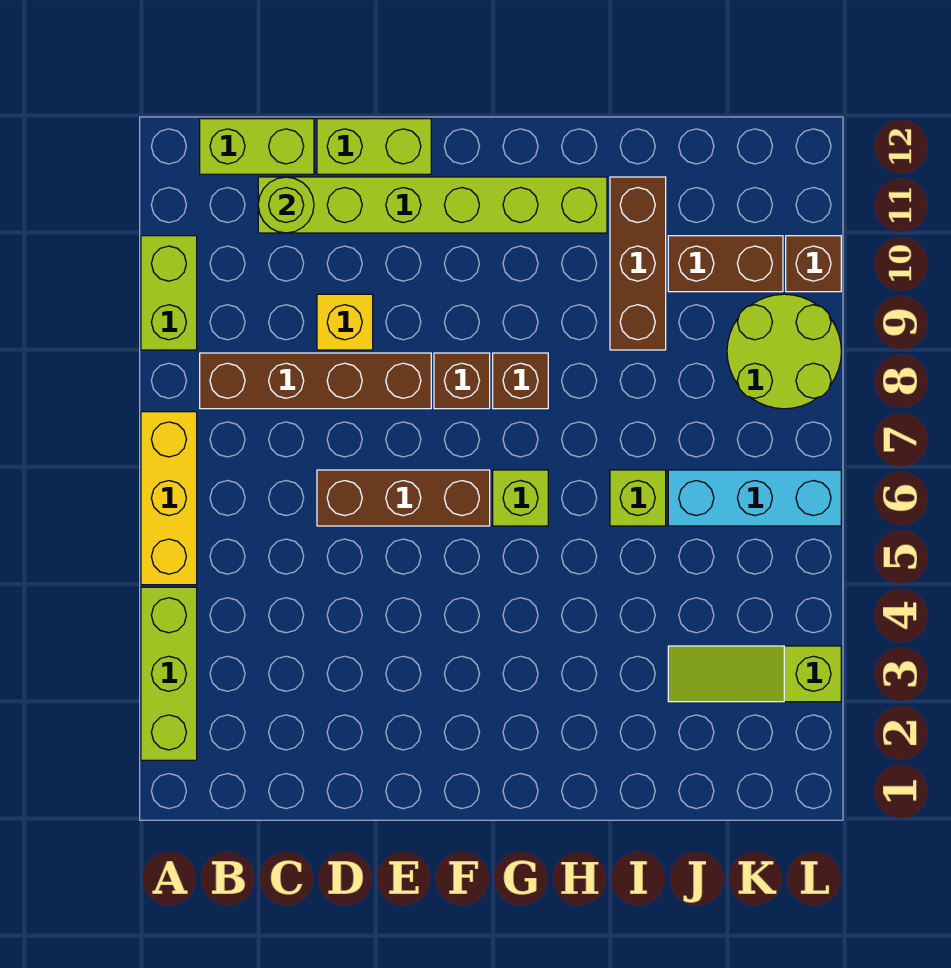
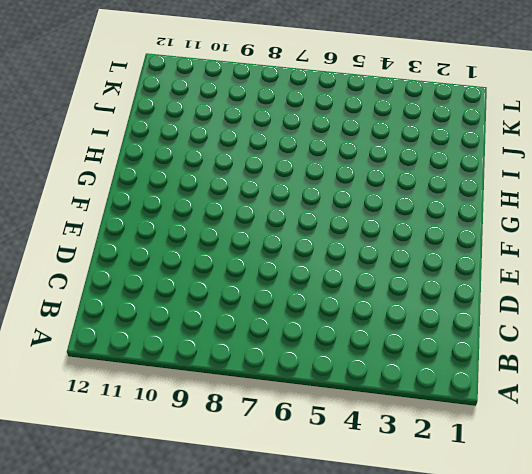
none -> lime 1x3 brick [141,587,197,760]
none -> yellow 1x3 brick [141,412,197,585]
none -> lime 1x2 brick [141,236,197,350]

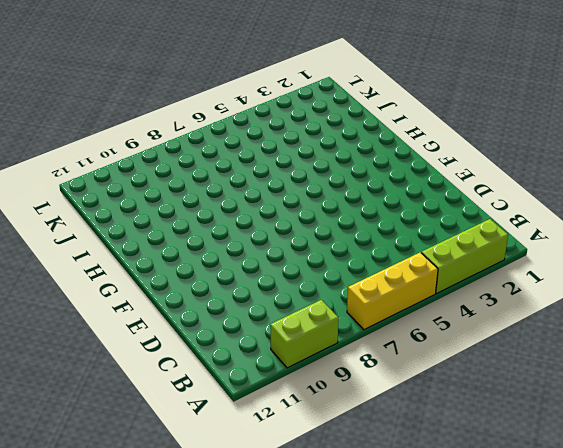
none -> brown 1x4 brick [200,353,431,409]
none -> lime 1x2 brick [200,119,314,174]
none -> lime 1x6 brick [258,177,607,233]

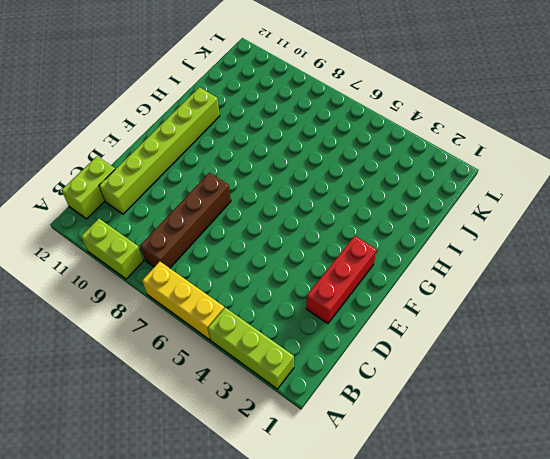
red 1x3 brick [306,236,377,323] -> none
none -> brown 1x3 brick [317,470,490,526]
none -> yellow 1x1 brick [317,294,373,350]
none -> lime 1x2 brick [317,119,431,174]

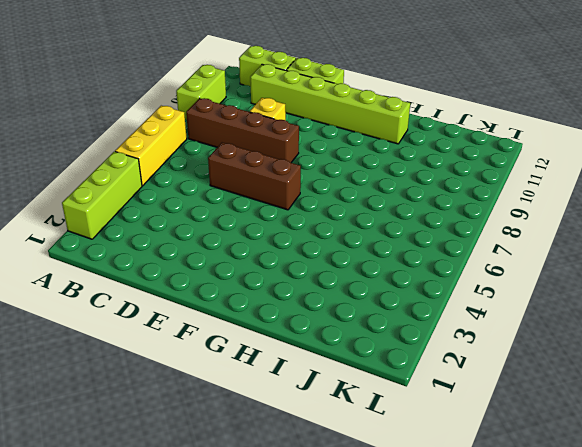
none -> brown 1x1 brick [434,353,490,409]
none -> lime 1x1 brick [493,470,548,526]
none -> brown 1x1 brick [493,353,548,409]

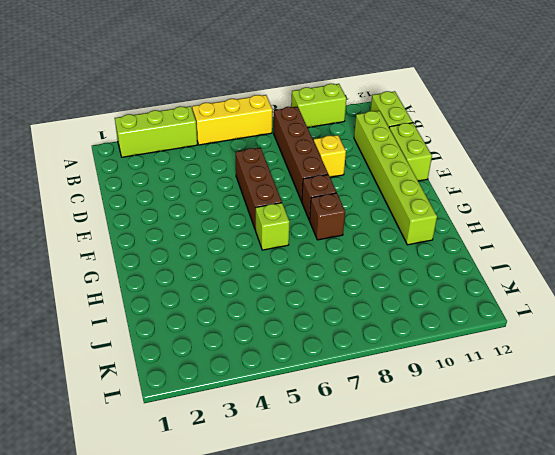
none -> lime 1x1 brick [610,470,666,526]
none -> brown 1x3 brick [610,177,666,350]
none -> lime 1x3 slope [668,646,841,702]

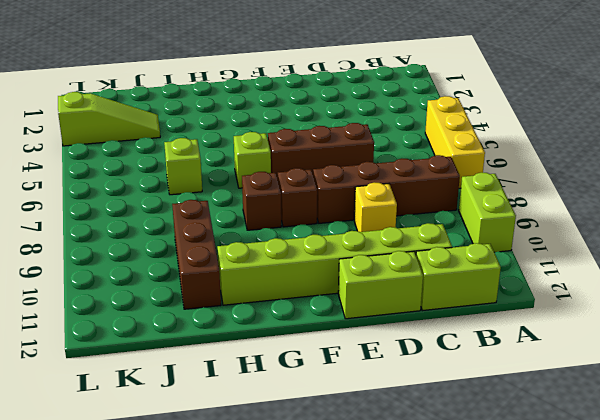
none -> lime 1x3 brick [141,587,197,760]
none -> cyan 1x3 brick [668,470,841,526]
none -> brown 1x2 brick [668,236,783,292]

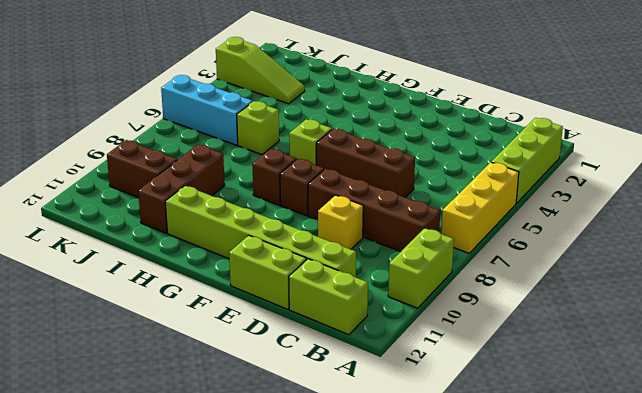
none -> lime 2x2 round brick [727,294,841,409]
none -> brown 1x1 brick [786,236,841,292]
none -> lime 1x1 round brick [258,177,314,233]

